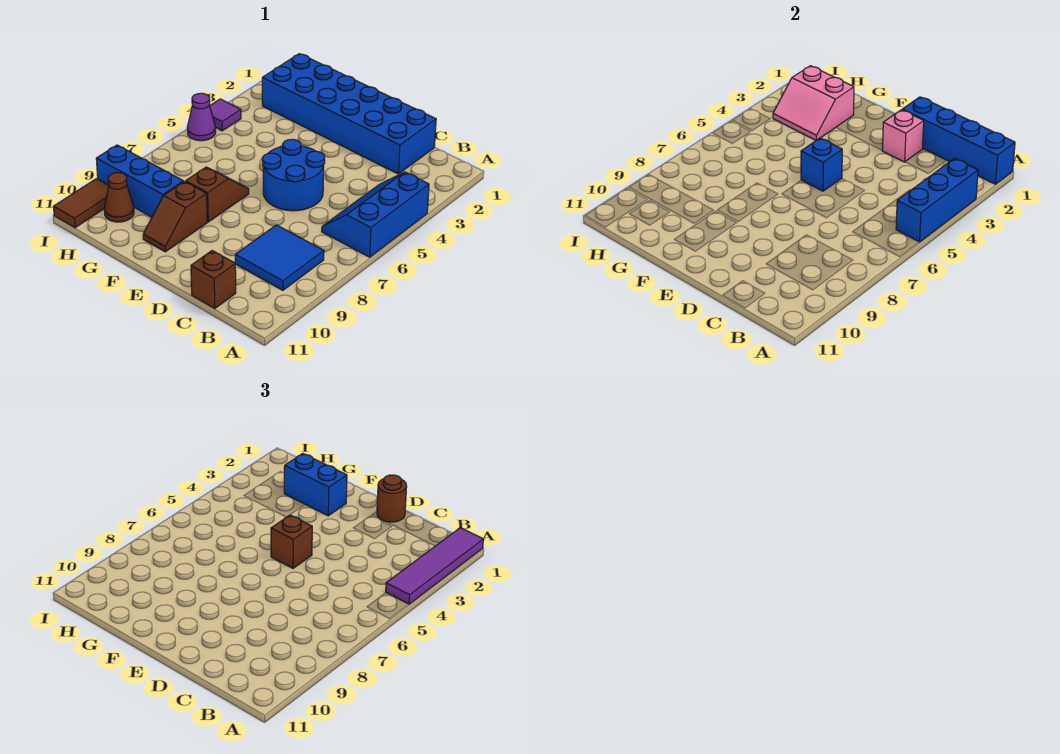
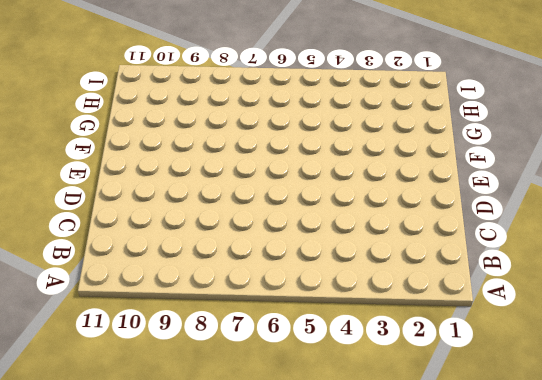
none -> blue 2x3 slope [322,172,429,257]
none -> blue 2x2 tile [235,225,324,290]
none -> blue 2x6 brick [262,54,436,174]

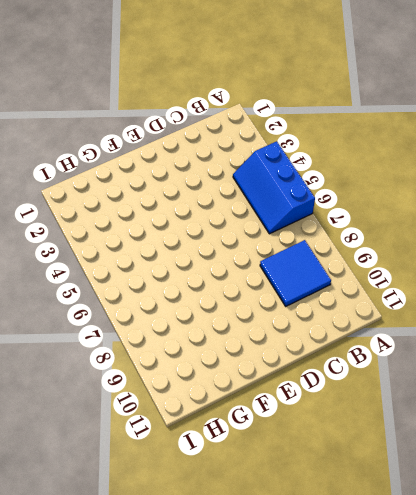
none -> blue 2x6 brick [262,54,436,174]
none -> brown 1x1 brick [191,251,236,309]
none -> blue 2x2 round brick [262,139,325,211]

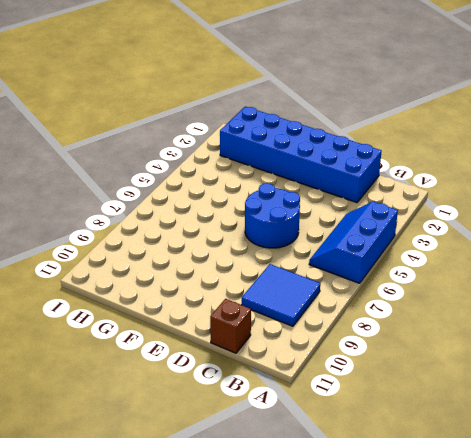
none -> brown 1x2 slope [186,167,249,222]
none -> brown 1x2 slope [143,182,207,252]
none -> blue 1x3 brick [96,145,183,217]

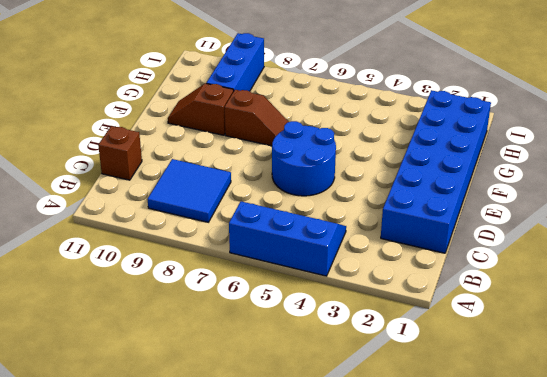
none -> brown 1x1 cone [104,173,134,222]
none -> purple 1x1 tile [210,99,241,131]
none -> purple 1x1 cone [187,93,216,141]

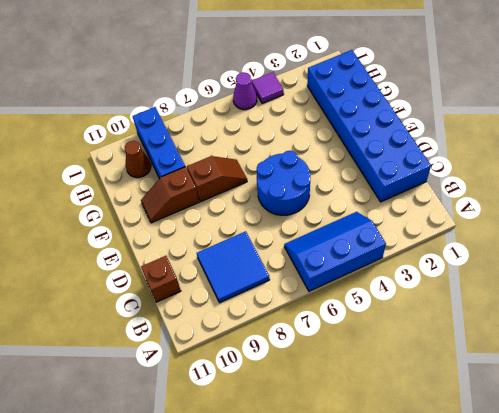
none -> brown 1x2 tile [53,179,109,228]
none -> blue 1x4 brick [902,97,1015,184]
none -> blue 1x3 brick [896,158,978,242]

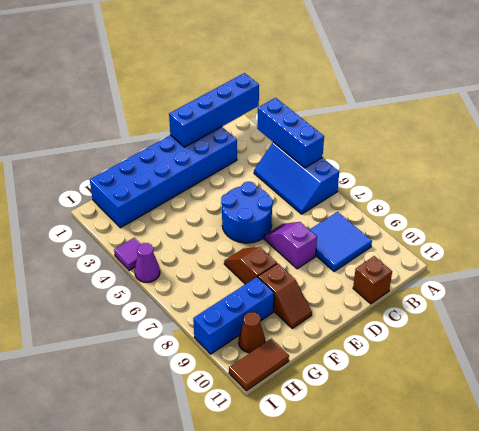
purple 1x2 slope [264,222,317,269] -> none
brown 1x2 tile [229,338,289,391] -> brown 1x2 tile turned to [53,179,109,228]
none -> pink 1x1 brick [882,110,924,162]
none -> blue 1x1 brick [801,138,842,191]
none -> pink 2x2 slope [773,66,854,140]

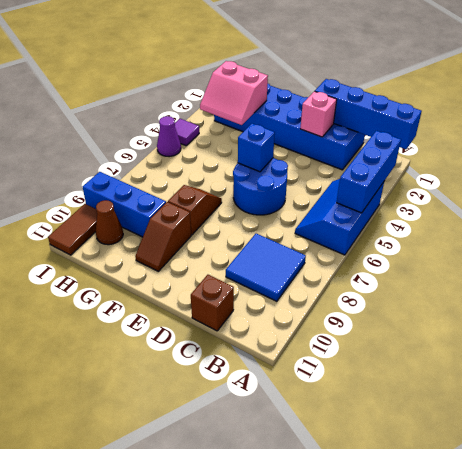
none -> purple 1x4 tile [386,528,483,604]
none -> brown 1x1 round brick [377,475,407,522]
none -> brown 1x1 brick [271,515,312,568]

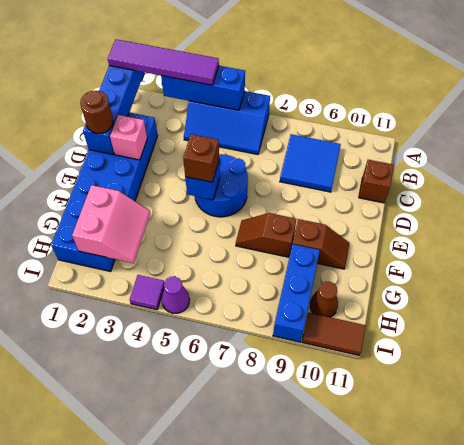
none -> blue 1x2 brick [284,454,347,516]

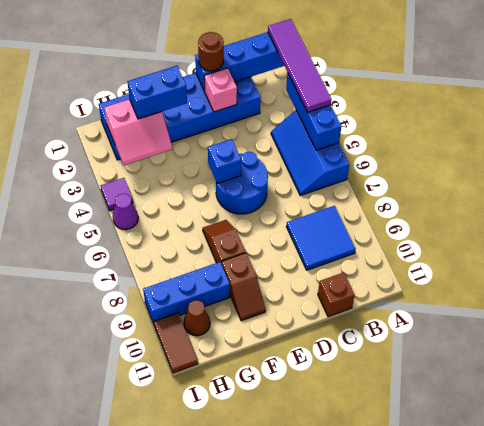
none -> brown 1x1 brick [271,515,312,568]

